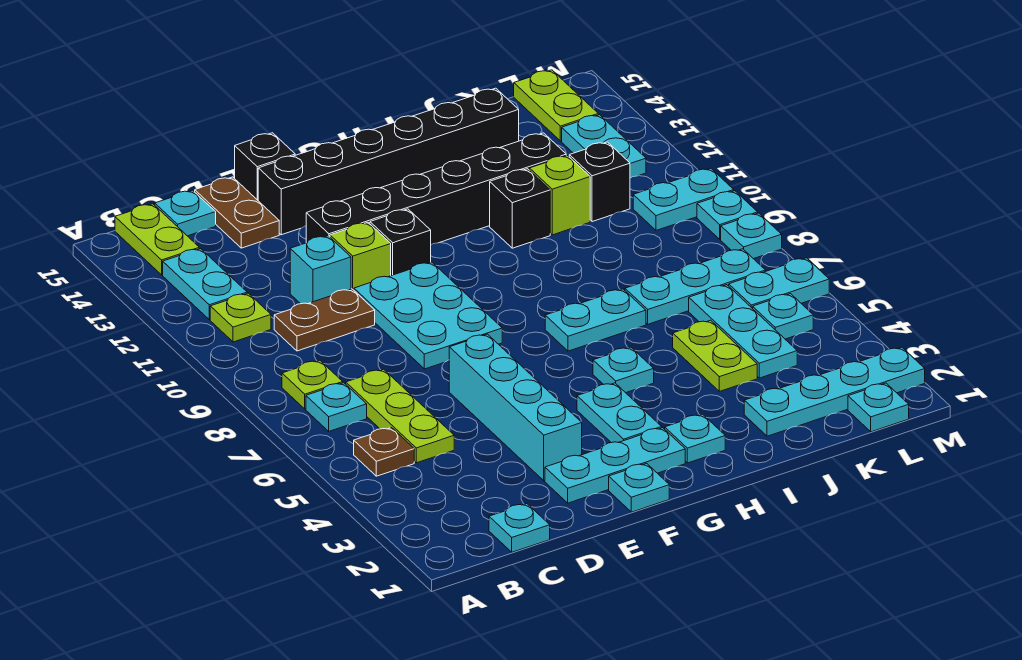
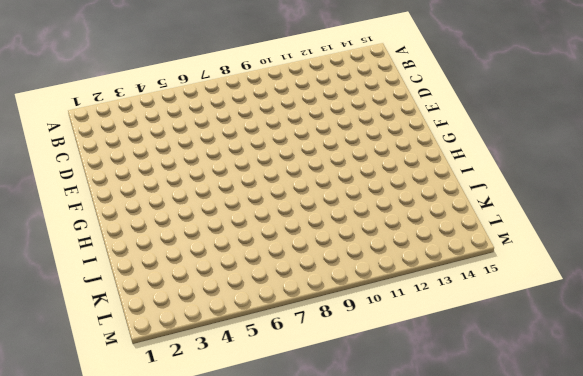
none -> brown 1x1 plate [354,428,414,476]
none -> cyan 1x1 plate [306,383,367,431]
none -> lime 1x1 plate [282,360,343,409]
none -> lime 1x1 plate [210,293,271,342]

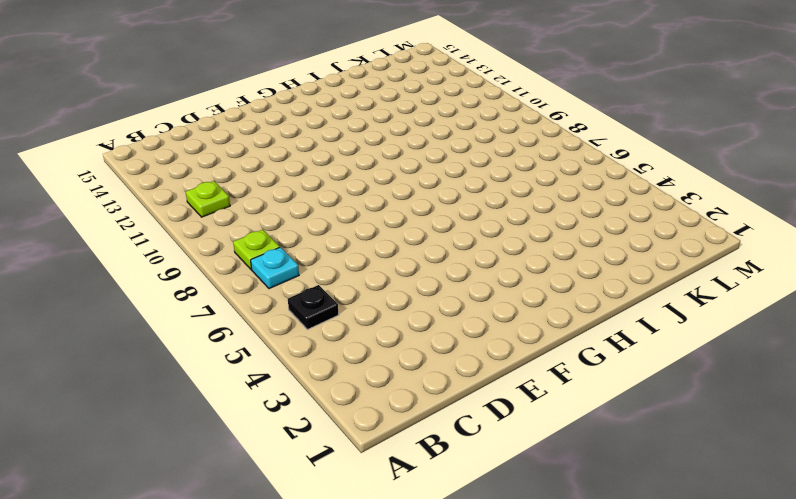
black 1x1 plate [288,285,338,329] -> brown 1x1 plate [354,428,414,476]
none -> cyan 1x2 plate [163,249,247,320]
none -> lime 1x2 plate [115,204,199,275]
none -> cyan 1x1 plate [489,504,550,552]
none -> lime 1x3 plate [346,369,454,463]

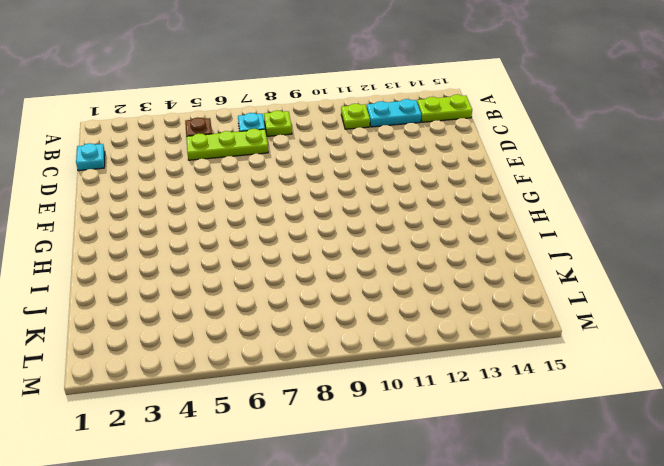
none -> brown 1x2 plate [274,289,375,351]
none -> cyan 1x1 plate [155,190,216,236]
none -> cyan 1x1 brick [290,236,351,304]
none -> brown 1x2 plate [195,177,279,248]

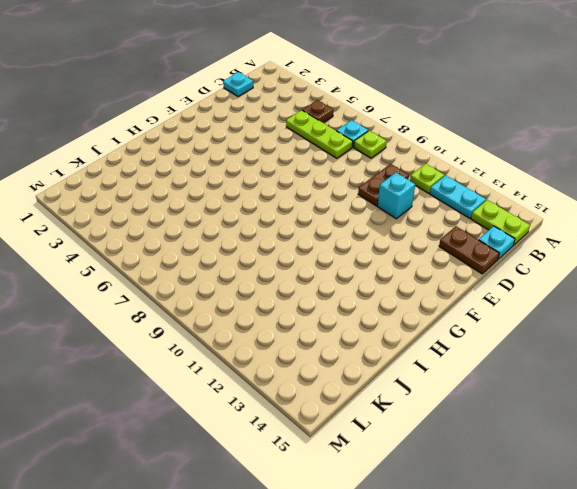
none -> cyan 1x3 plate [545,428,685,503]
none -> cyan 1x4 brick [449,334,582,481]
none -> cyan 2x3 plate [354,262,502,369]
none -> lime 1x1 brick [330,222,391,290]

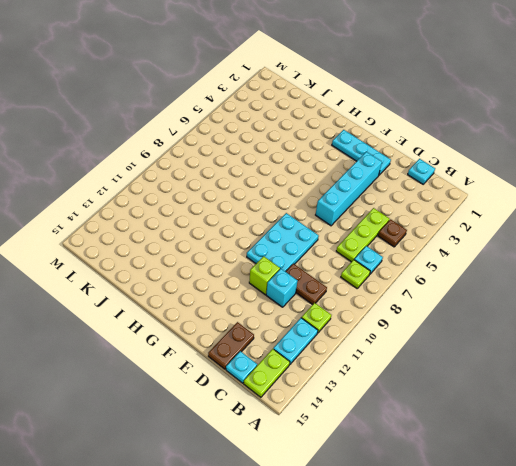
none -> black 1x6 brick [306,133,566,245]
none -> black 1x6 brick [258,88,519,235]
none -> black 1x1 brick [235,133,295,200]
none -> cyan 1x1 plate [609,463,669,512]

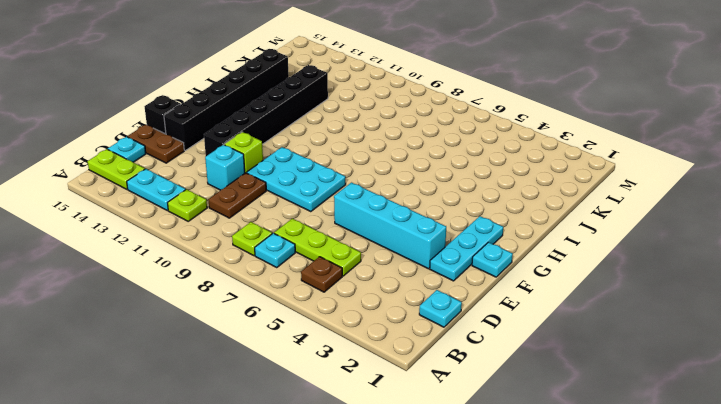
none -> black 1x1 brick [370,209,431,276]
none -> cyan 1x2 plate [577,383,662,443]
none -> cyan 1x1 plate [665,414,725,463]
none -> cyan 1x1 plate [593,347,654,393]

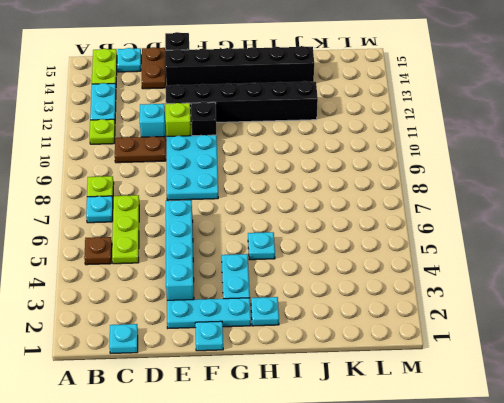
none -> cyan 1x2 plate [545,289,646,351]
none -> black 1x1 brick [490,169,550,248]
none -> cyan 1x4 plate [744,347,925,436]
none -> lime 1x2 plate [673,320,757,391]

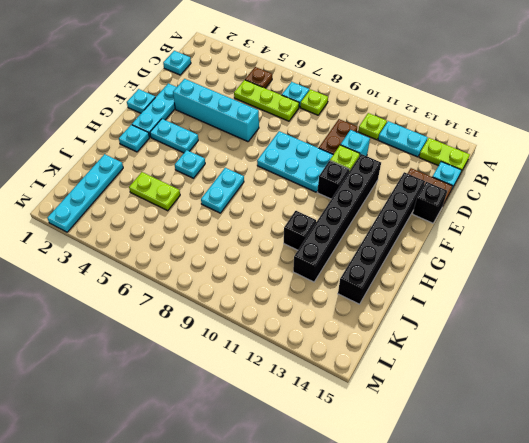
none -> cyan 1x3 plate [625,249,766,324]
none -> lime 1x1 brick [530,155,590,235]
none -> cyan 1x3 plate [689,285,797,378]
none -> black 1x1 brick [569,142,630,222]

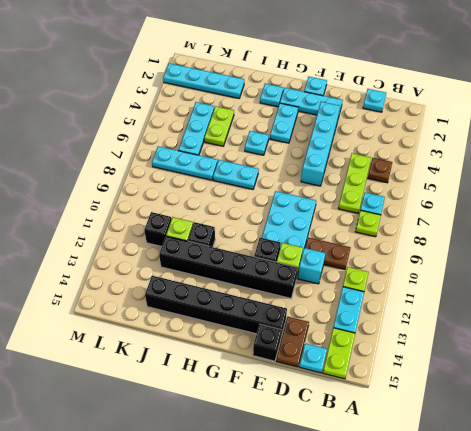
none -> cyan 1x1 plate [848,383,909,432]
none -> cyan 1x1 plate [753,294,813,339]
none -> cyan 1x2 plate [729,258,829,309]
none -> cyan 1x2 plate [633,168,734,230]

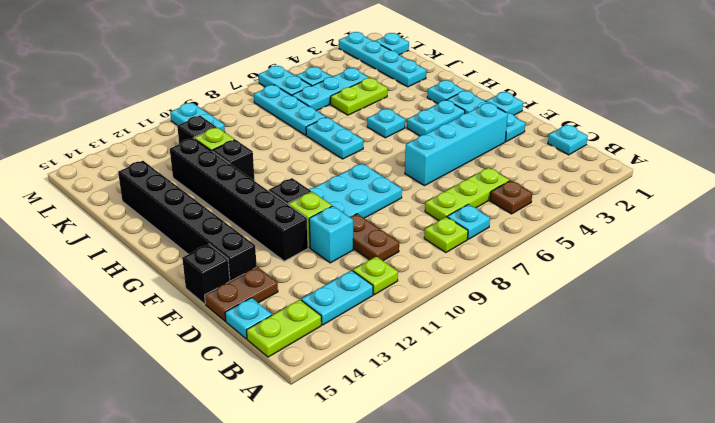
none -> cyan 1x2 plate [562,115,646,178]
none -> lime 1x2 plate [514,70,598,141]
none -> cyan 1x1 plate [721,213,782,259]
none -> cyan 1x1 plate [697,191,758,239]

